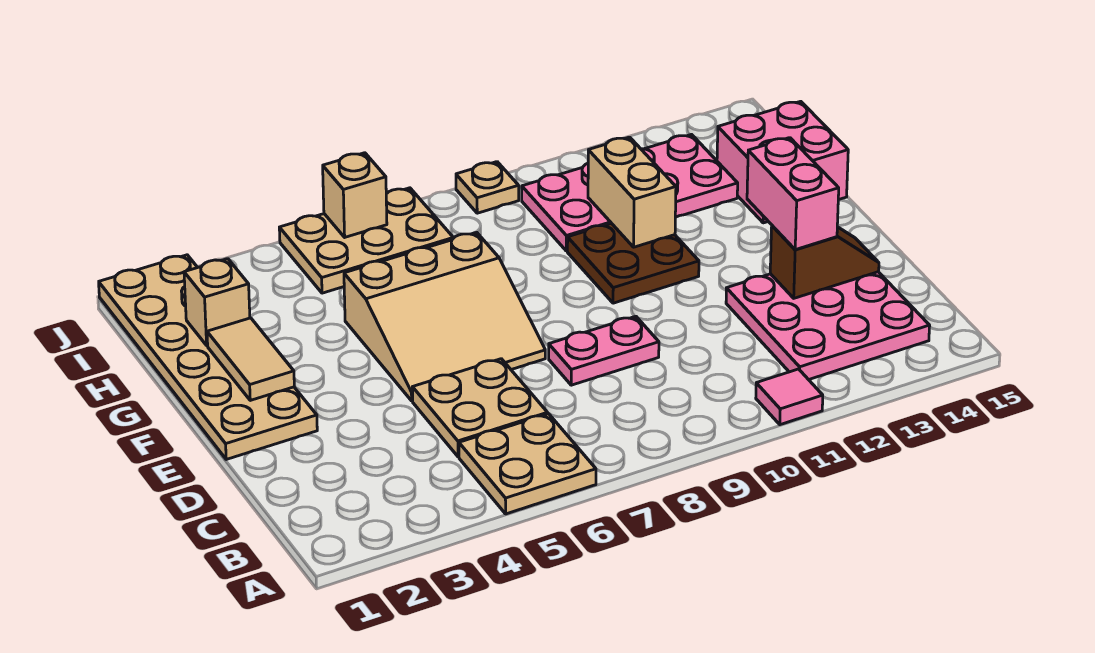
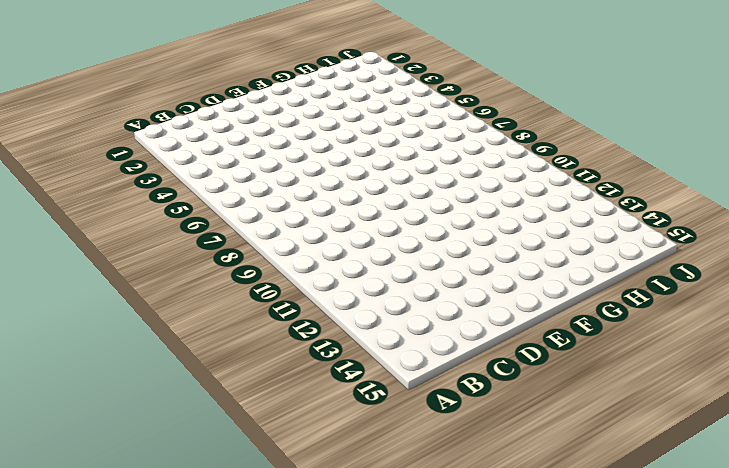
none -> tan 2x2 plate [459,414,596,514]
none -> pink 1x1 tile [756,369,823,425]
none -> pink 3x3 plate [726,272,930,380]

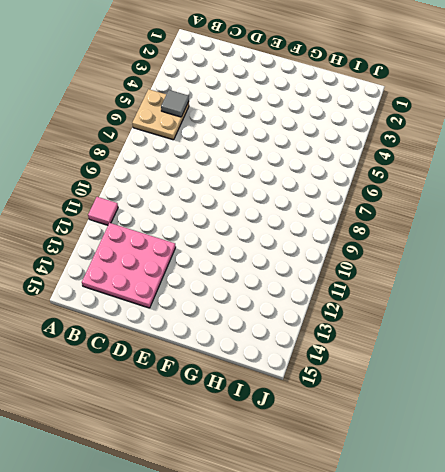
grey 1x1 tile [161,90,189,117] -> none
none -> tan 2x2 plate [412,359,548,457]
none -> pink 1x2 plate [549,316,659,385]
none -> tan 2x6 plate [99,255,317,459]

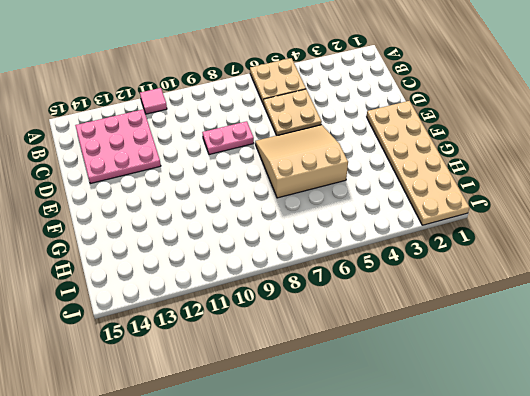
none -> brown 2x2 plate [567,223,699,303]
none -> pink 2x2 brick [717,101,848,223]
none -> pink 2x4 plate [522,135,738,251]

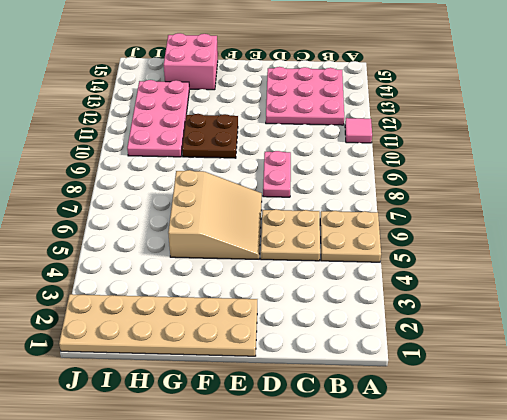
none -> tan 2x3 plate [279,188,453,293]
none -> tan 1x1 plate [456,162,519,213]
none -> brown 1x2 slope [770,226,879,298]

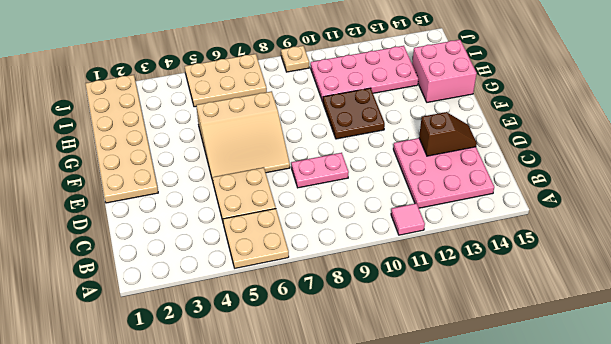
none -> tan 1x2 tile [207,318,294,400]
none -> tan 1x2 brick [588,137,676,247]
none -> tan 1x1 brick [184,259,250,346]

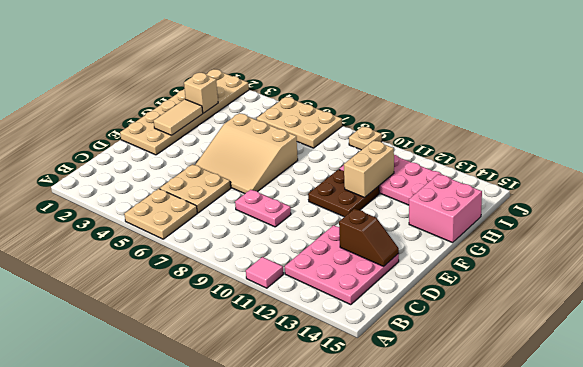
none -> tan 1x1 brick [323,153,387,237]
none -> pink 1x2 brick [747,138,839,250]

